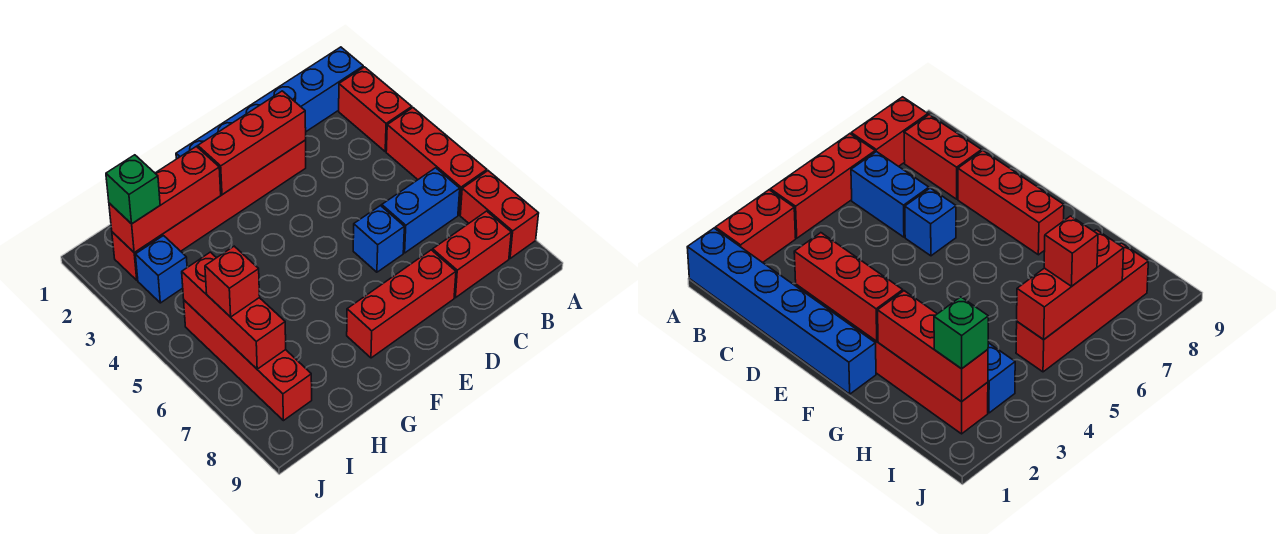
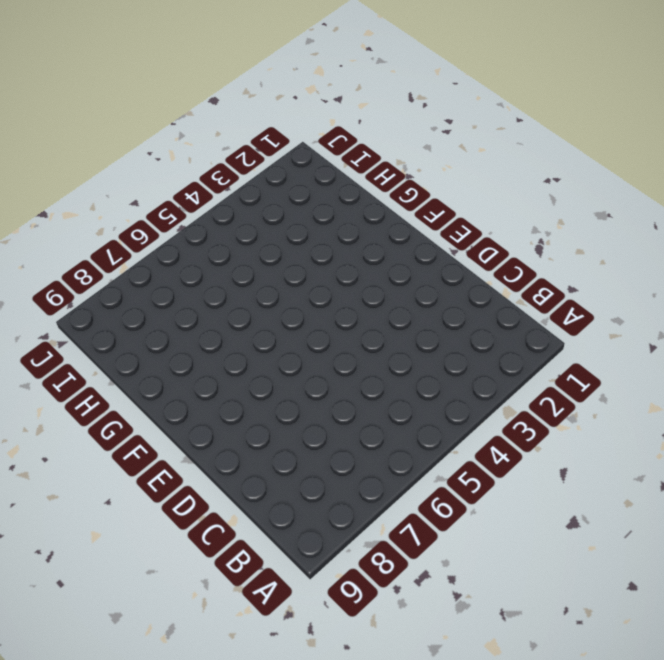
none -> blue 1x6 brick [176,47,363,159]
none -> red 1x2 brick [339,67,412,151]
none -> red 1x3 brick [386,108,487,215]

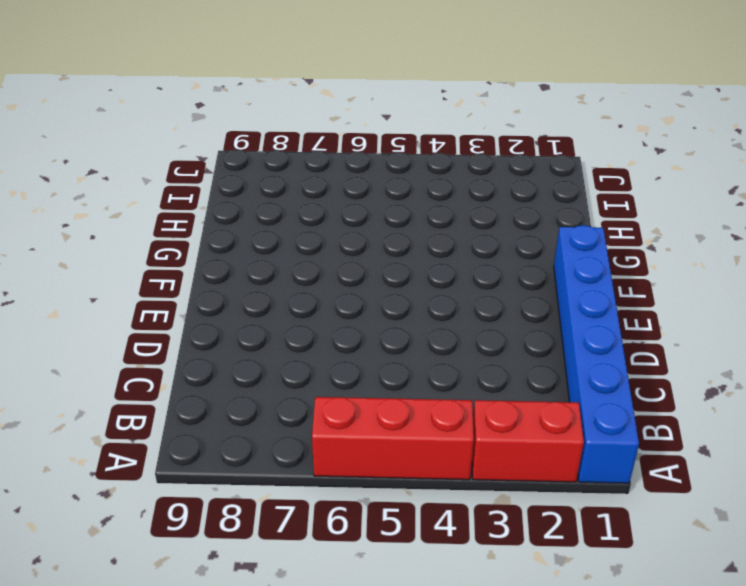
none -> red 1x2 brick [460,171,539,259]
none -> blue 1x2 brick [382,168,460,253]
none -> red 1x2 brick [433,211,511,298]

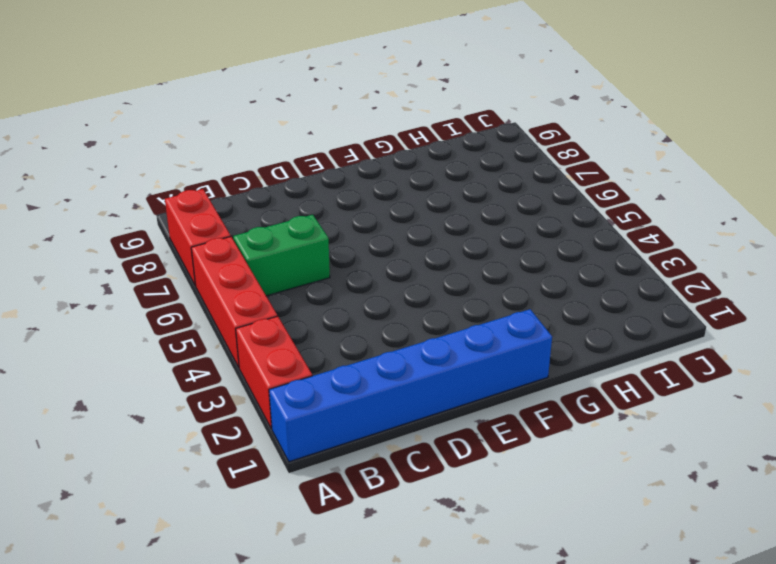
green 1x2 brick [233,215,330,296] -> blue 1x2 brick [382,168,460,253]
none -> red 1x2 brick [433,211,511,298]
none -> red 1x6 brick [112,140,306,280]
none -> blue 1x1 brick [353,206,404,272]

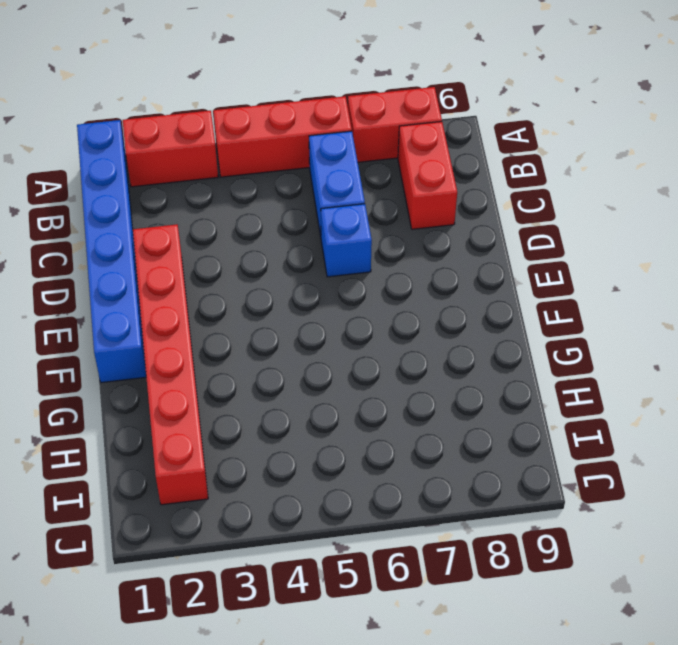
none -> red 1x3 brick [347,250,456,358]
none -> blue 1x1 brick [135,236,187,303]
none -> red 1x4 brick [184,300,312,421]

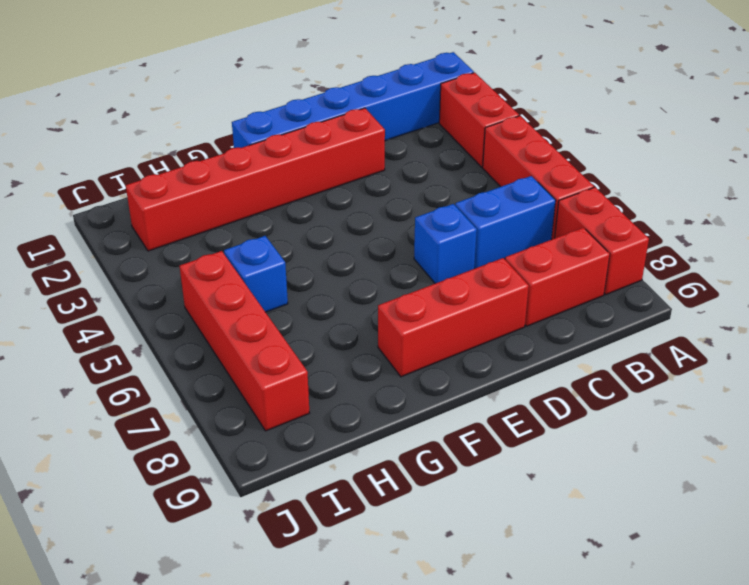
blue 1x1 brick [224,236,288,312] -> blue 1x1 brick moved to [135,236,187,303]
none -> red 1x3 brick [198,91,306,195]
none -> red 1x3 brick [109,146,221,253]
none -> red 1x3 brick [182,252,286,369]

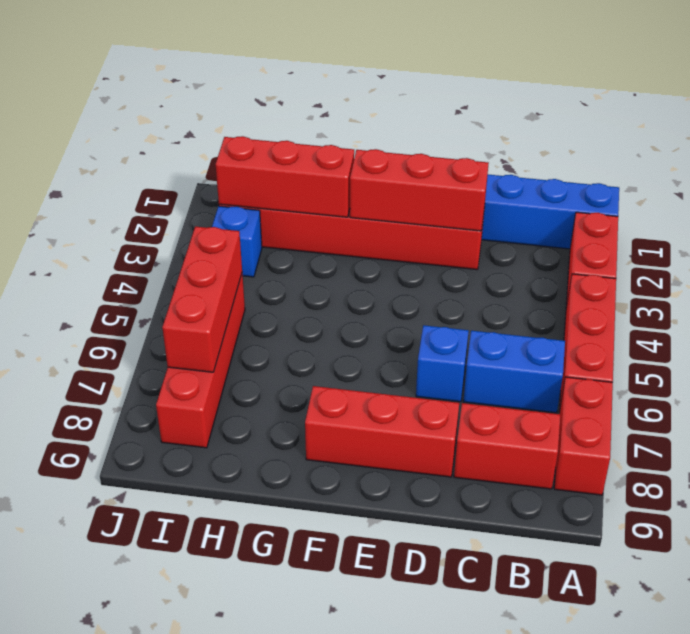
none -> green 1x1 brick [106,155,160,224]
none -> red 1x1 brick [205,246,260,317]

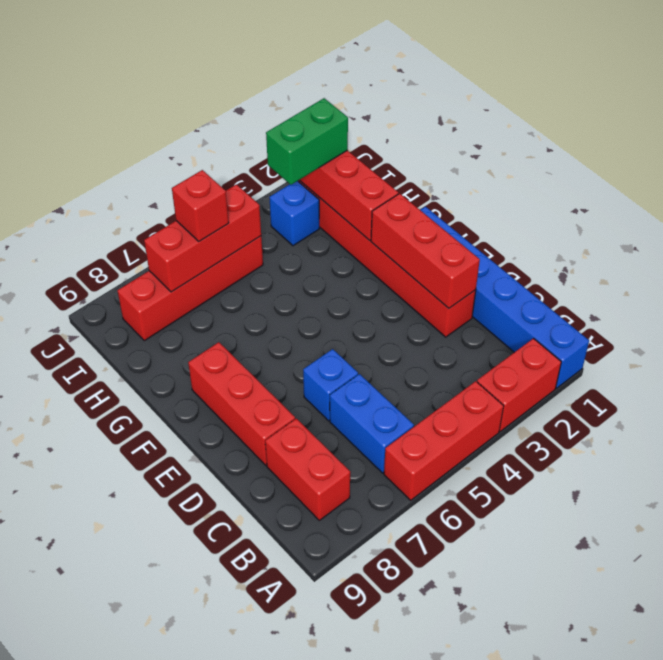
green 1x2 brick [266,98,348,185] -> green 1x1 brick [106,155,160,224]
none -> red 1x2 brick [460,171,539,259]

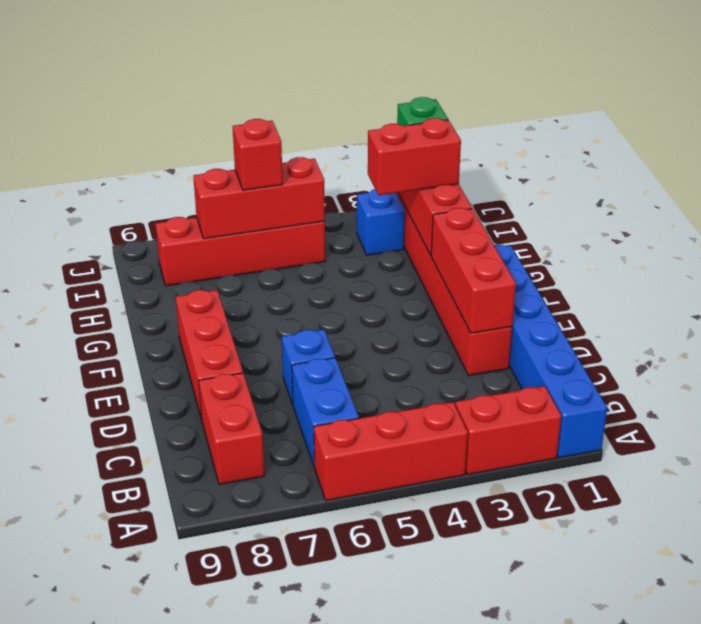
red 1x2 brick [368,118,461,195] -> red 1x2 brick moved to [460,171,539,259]

